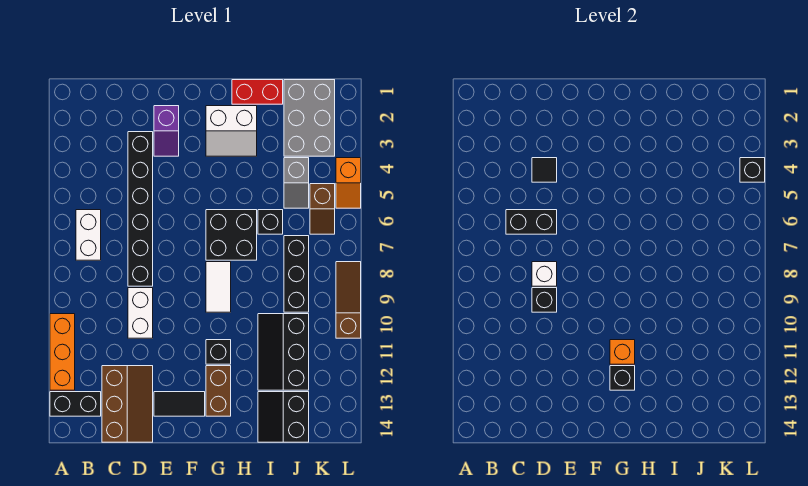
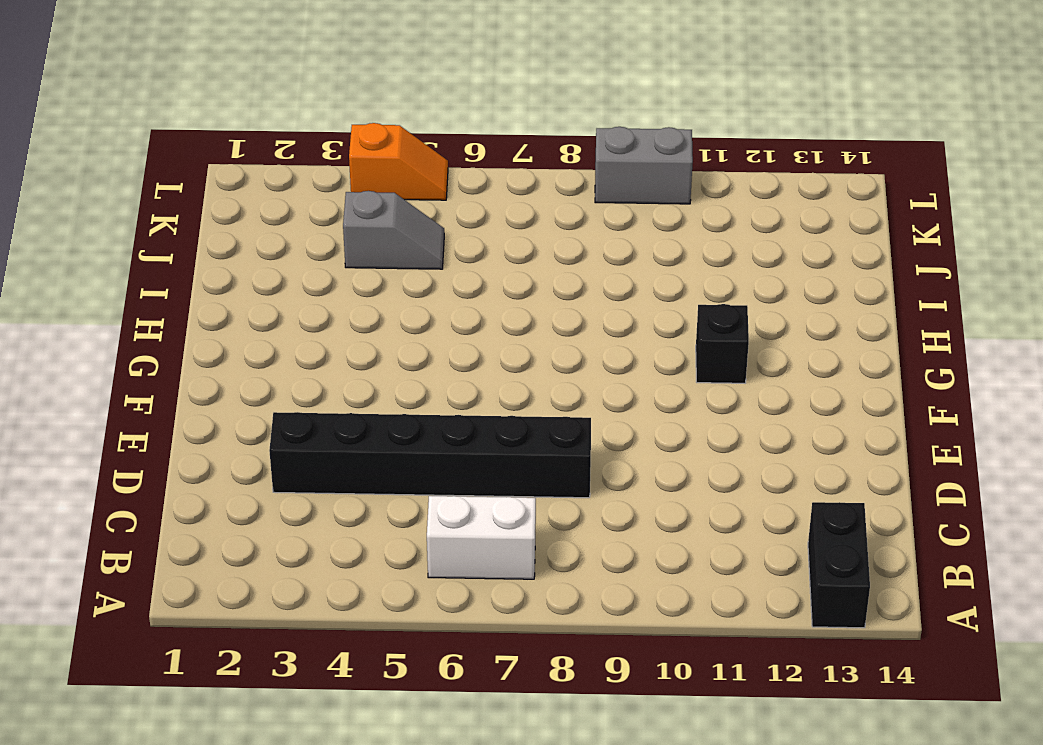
grey 1x2 brick [595,127,693,204] -> brown 1x3 slope [336,262,361,338]
none -> orange 1x3 brick [50,314,75,390]
none -> brown 2x3 slope [102,366,153,442]
none -> white 1x2 brick [128,288,153,338]
none -> purple 1x2 slope [154,106,179,156]

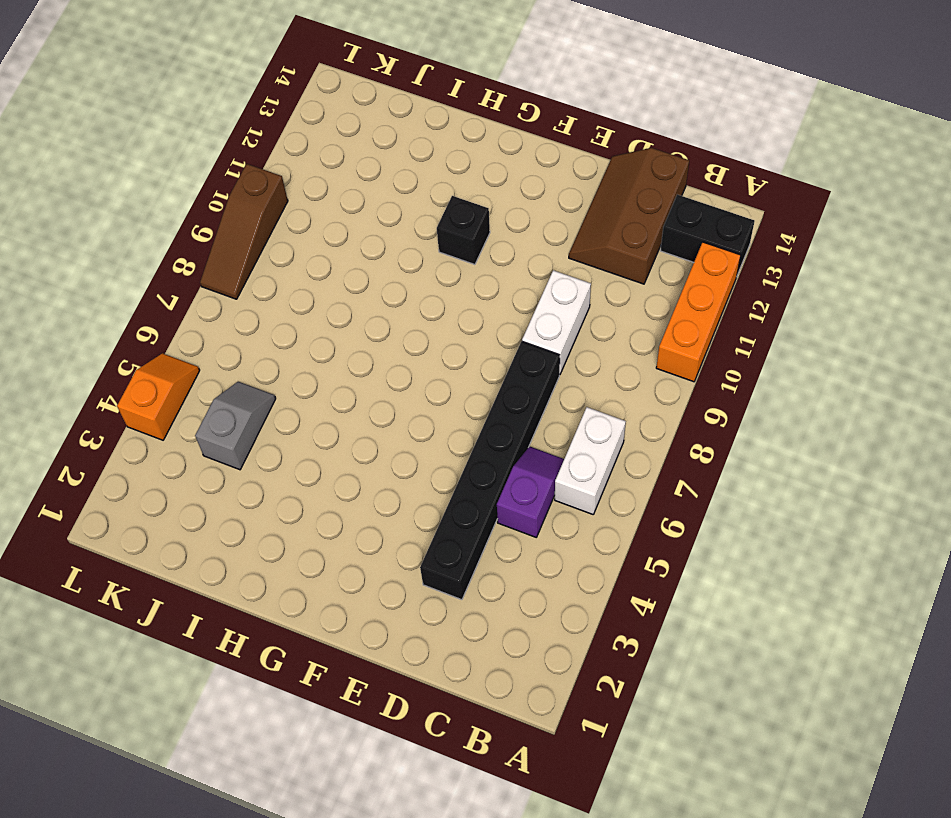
purple 1x2 slope [497,446,564,537] -> purple 1x2 slope moved to [154,106,179,156]
none -> black 1x2 tile [154,392,205,416]
none -> white 2x2 slope [206,106,257,156]
none -> black 2x2 brick [206,210,257,260]
none -> white 1x2 tile [206,262,231,312]

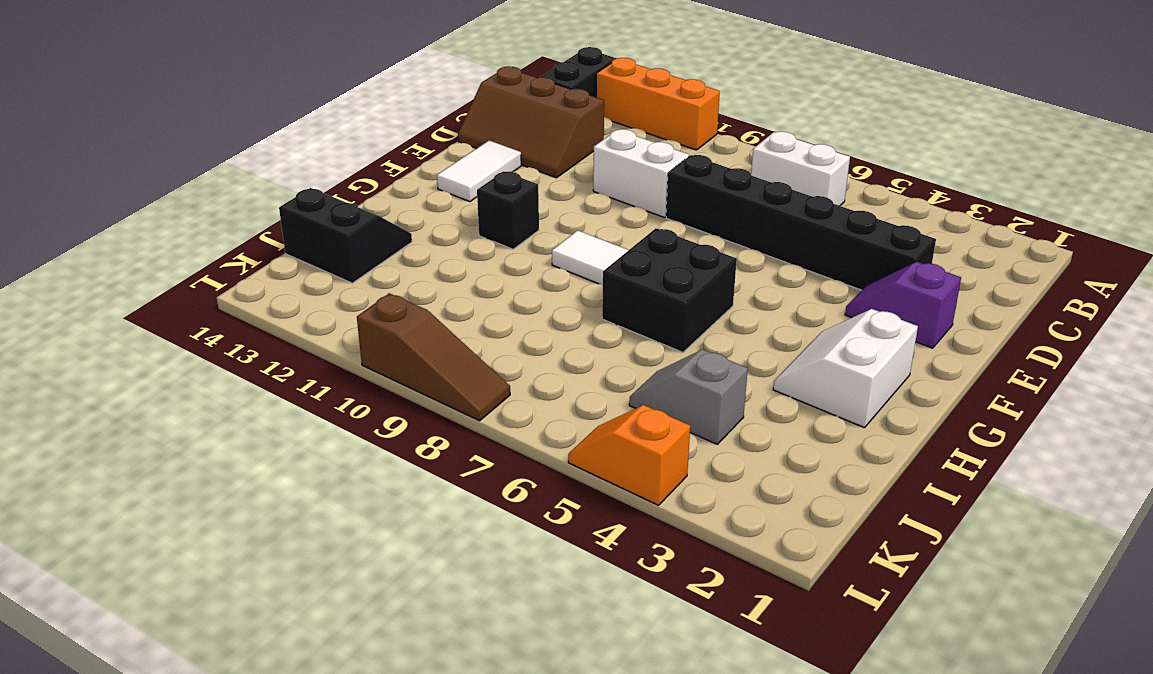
white 1x2 tile [437,140,521,202] -> black 1x2 tile [154,392,205,416]
none -> brown 1x2 brick [206,366,231,416]
none -> red 1x2 brick [232,80,283,104]
none -> black 1x1 brick [258,210,283,234]
none -> black 2x3 slope [258,314,309,390]

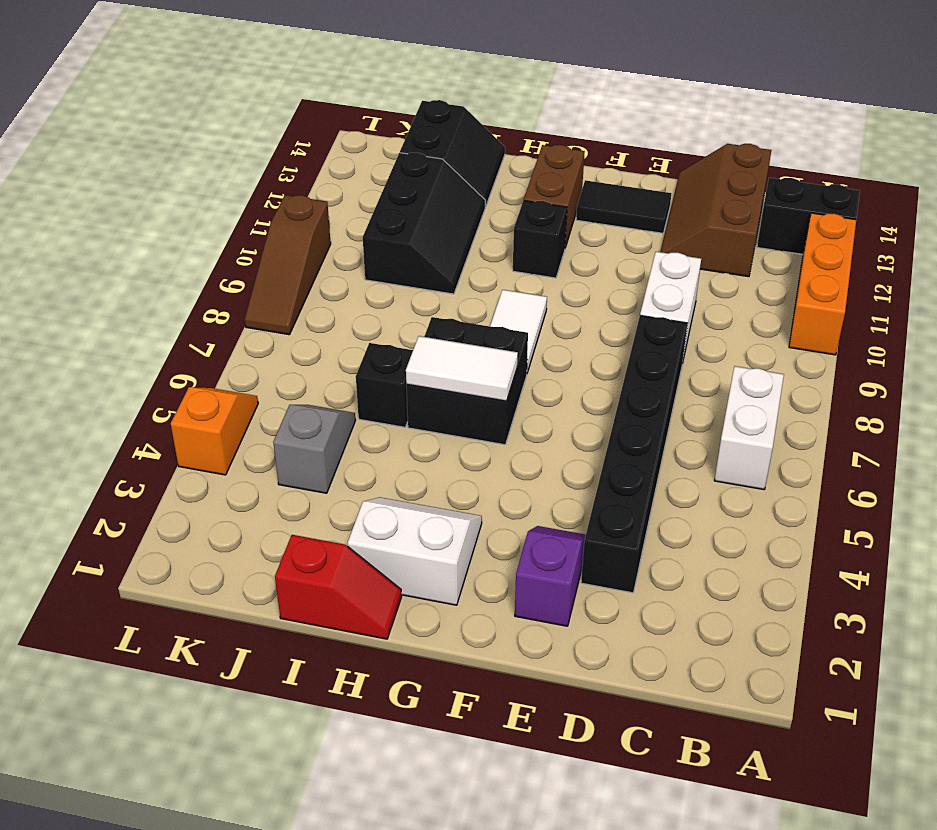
white 1x2 tile [406,336,518,401] -> none
red 1x2 slope [275,535,402,639] -> red 1x2 brick [232,80,283,104]
none -> grey 2x3 brick [284,80,335,156]
none -> black 1x3 brick [284,236,309,312]
none -> brown 1x2 slope [310,184,335,234]
none -> black 1x2 brick [506,210,557,234]

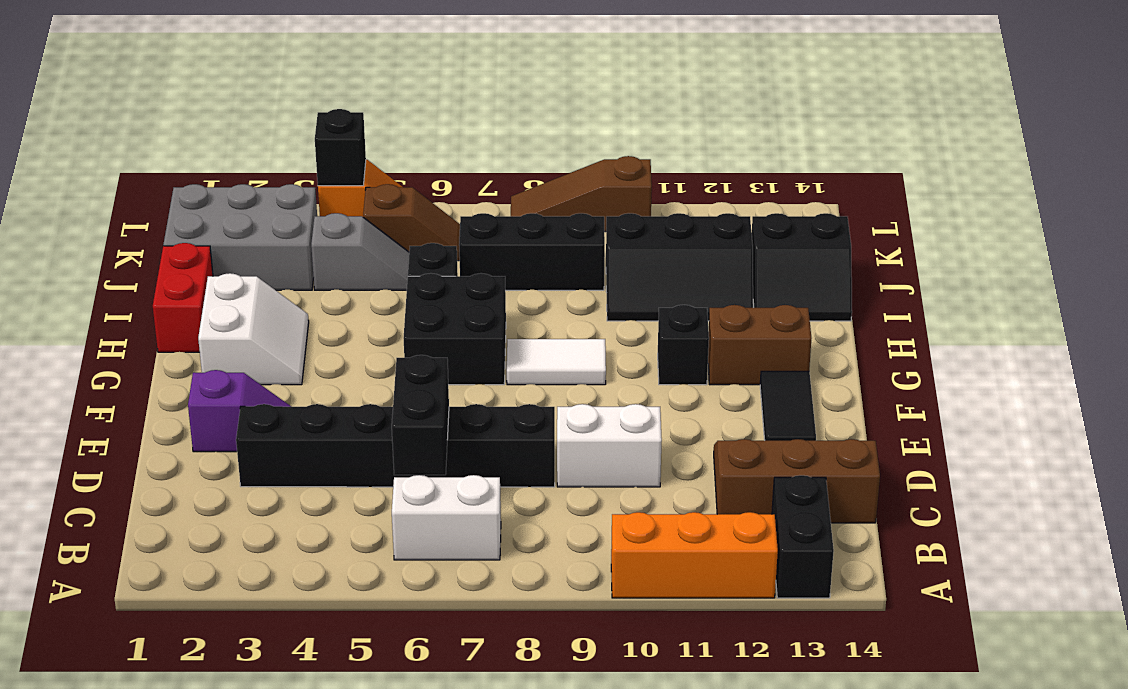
none -> black 1x1 tile [532,158,557,182]
none -> white 1x1 brick [532,262,557,286]
none -> black 1x1 brick [532,288,557,312]
none -> orange 1x1 brick [610,340,635,364]

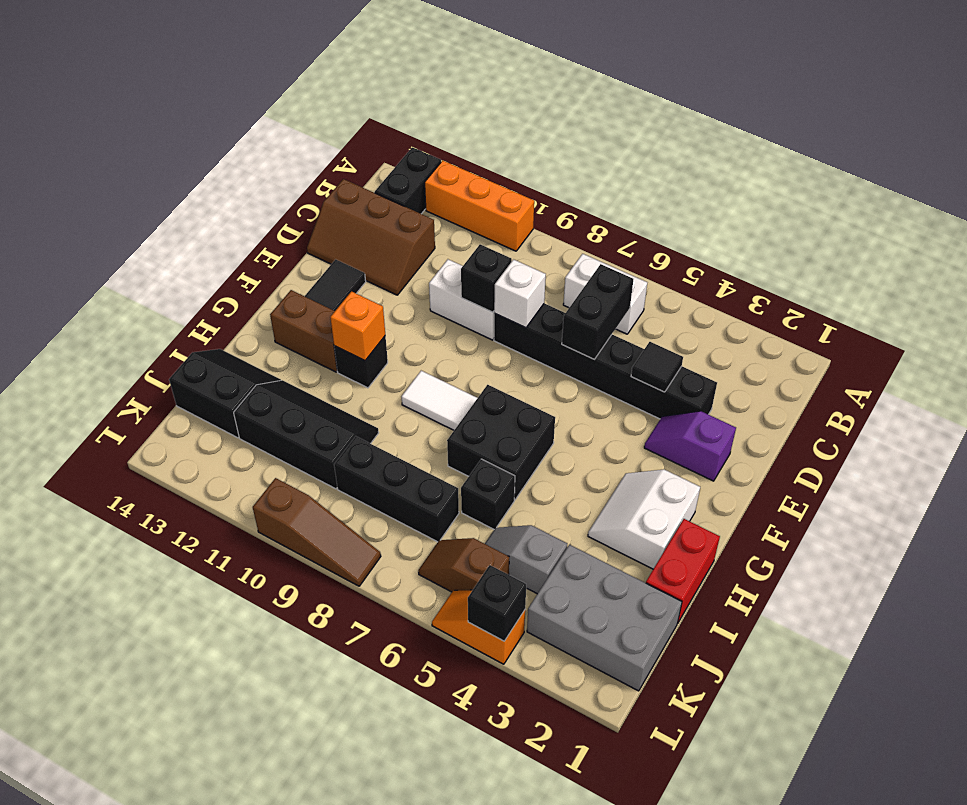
none -> black 1x1 brick [610,366,635,390]

